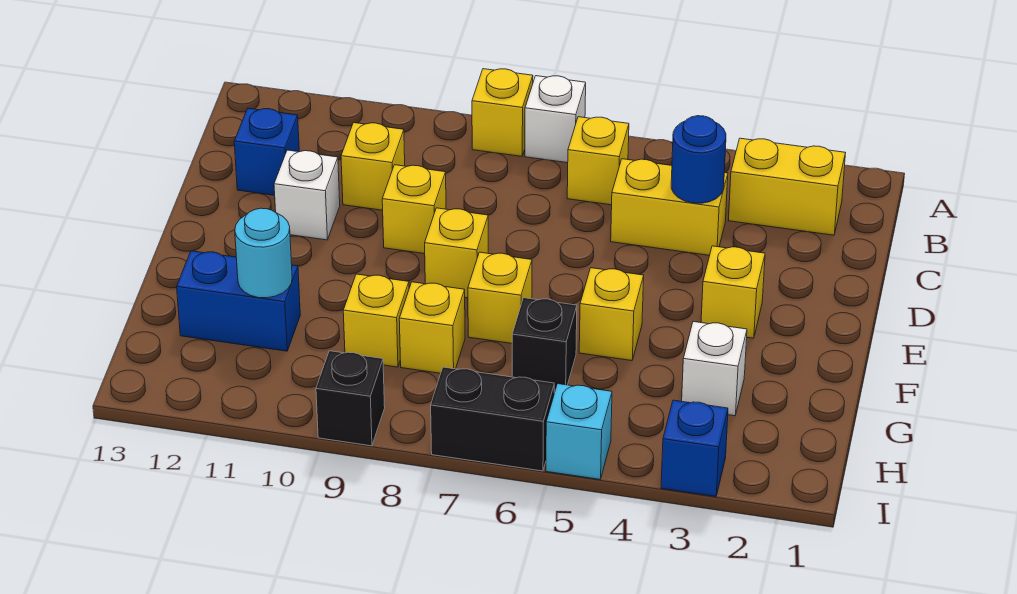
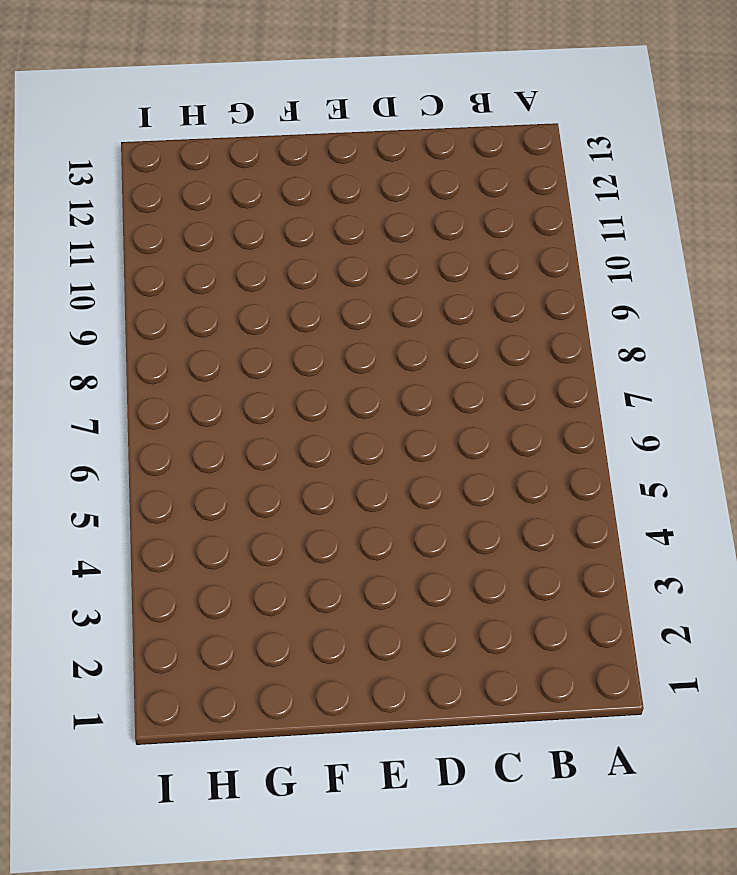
none -> white 1x1 brick [525,76,586,163]
none -> yellow 1x1 brick [472,69,533,156]
none -> yellow 1x2 brick [728,138,845,235]

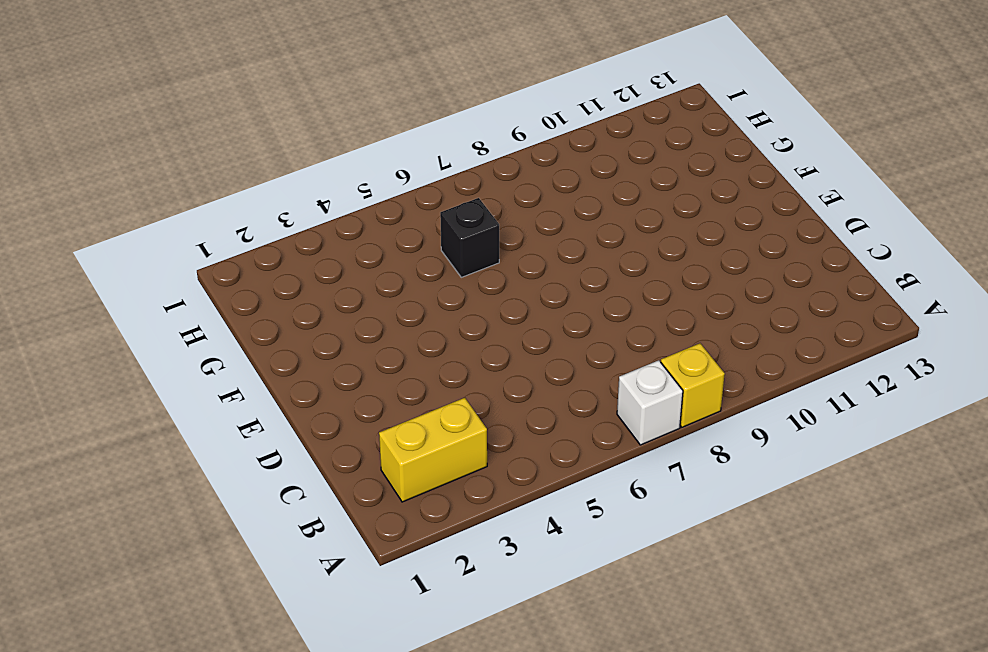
none -> yellow 1x1 brick [567,117,629,205]
none -> yellow 1x2 brick [611,159,728,255]
none -> yellow 1x1 brick [341,123,405,210]

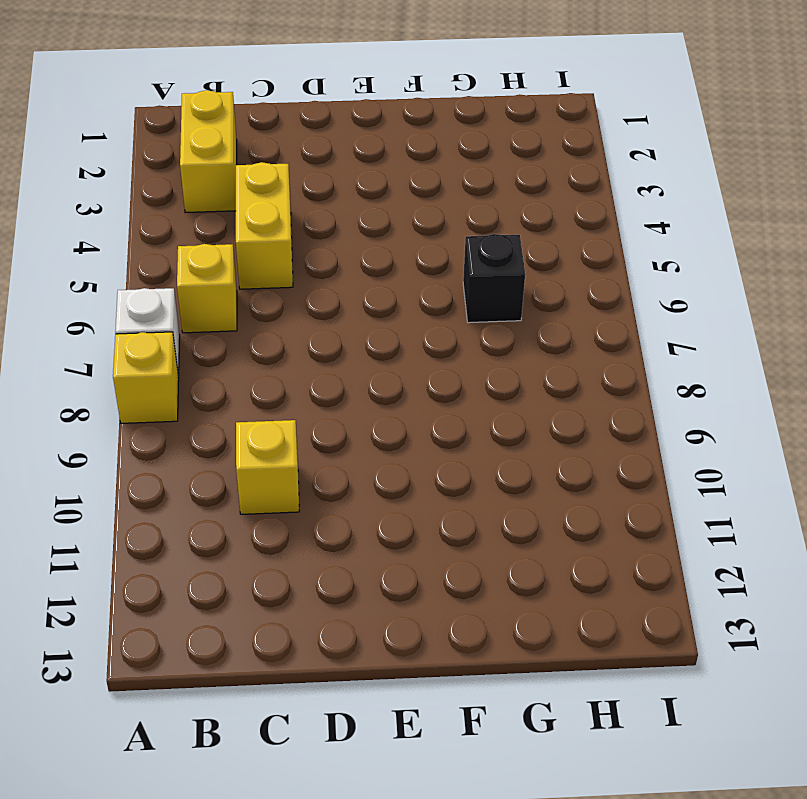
none -> blue 1x1 brick [234,108,299,195]
none -> yellow 1x1 brick [382,165,446,254]
none -> white 1x1 brick [274,150,340,240]

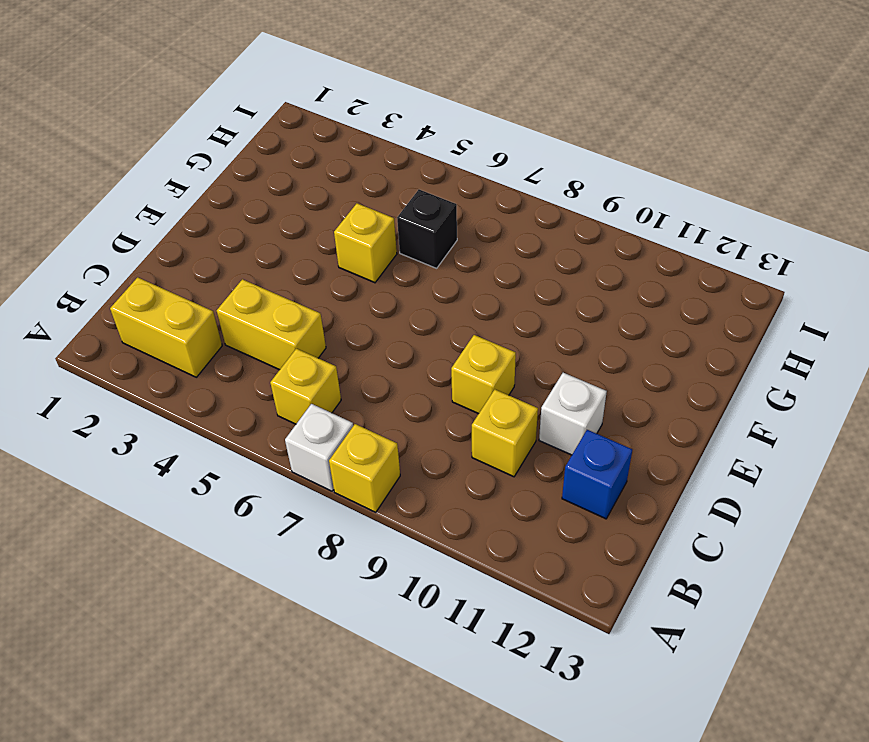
none -> yellow 1x1 brick [701,246,765,338]
none -> yellow 1x1 brick [425,208,488,298]
none -> yellow 1x1 brick [468,252,532,343]

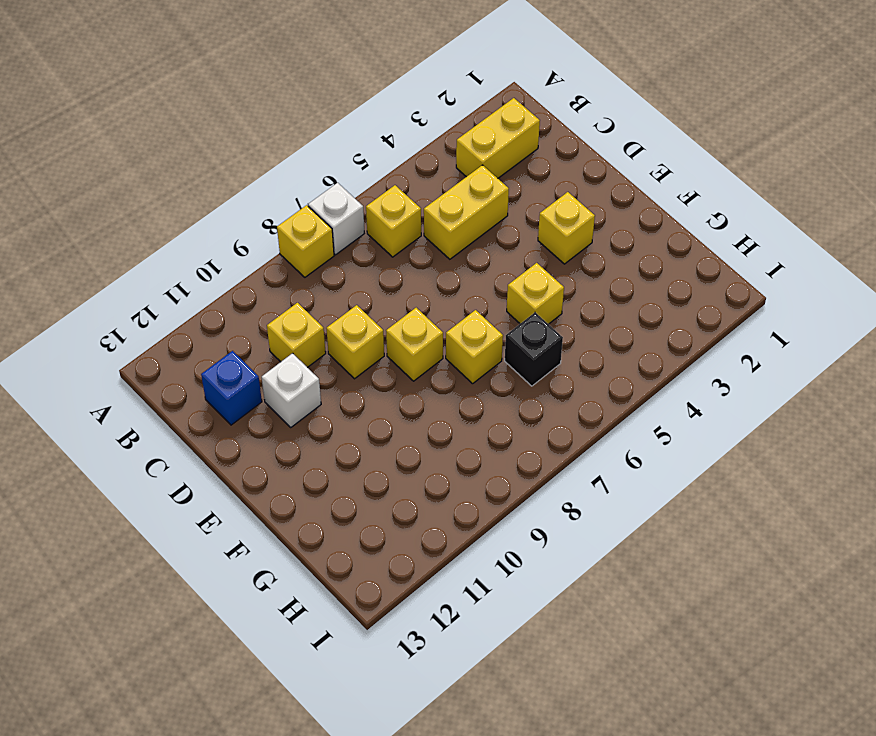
none -> white 1x1 brick [682,322,747,416]
none -> yellow 1x1 brick [399,282,465,373]
none -> yellow 1x1 brick [343,274,409,367]

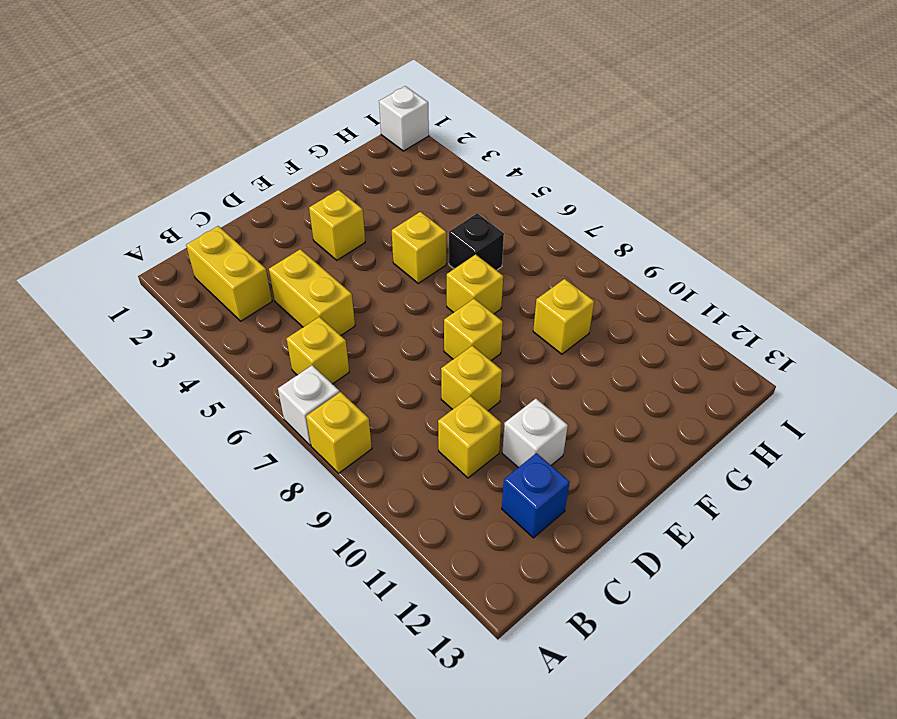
white 1x1 brick [379,86,429,151] -> white 1x1 brick moved to [682,322,747,416]
none -> yellow 1x1 brick [399,282,465,373]
none -> blue 1x2 brick [177,251,300,351]
none -> blue 1x1 brick [661,400,728,496]

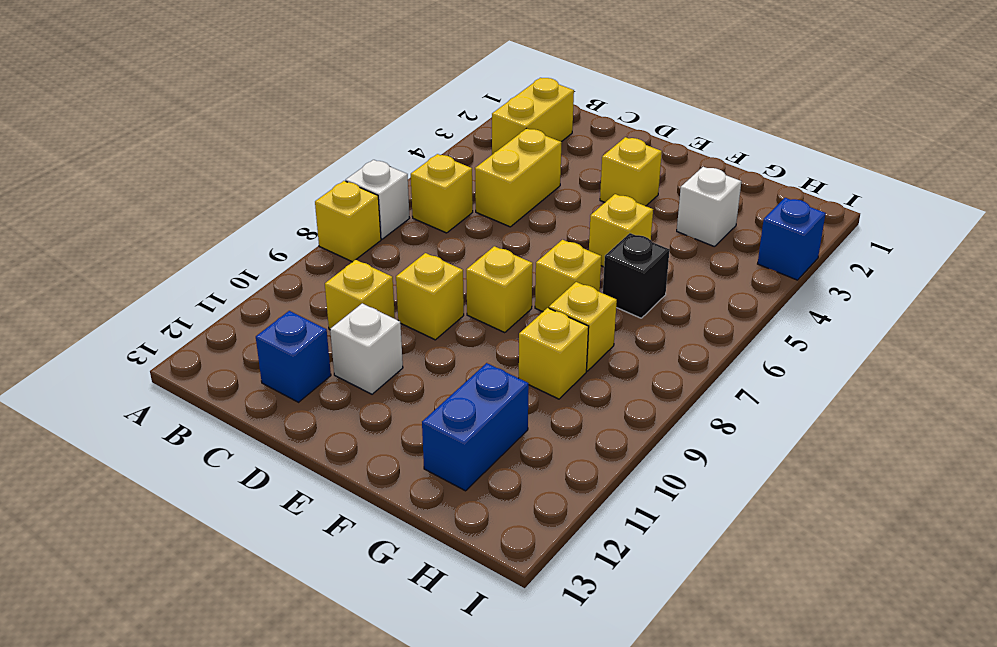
none -> cyan 1x1 brick [546,384,612,479]
none -> black 1x2 brick [431,367,554,471]
none -> black 1x1 brick [316,351,385,446]

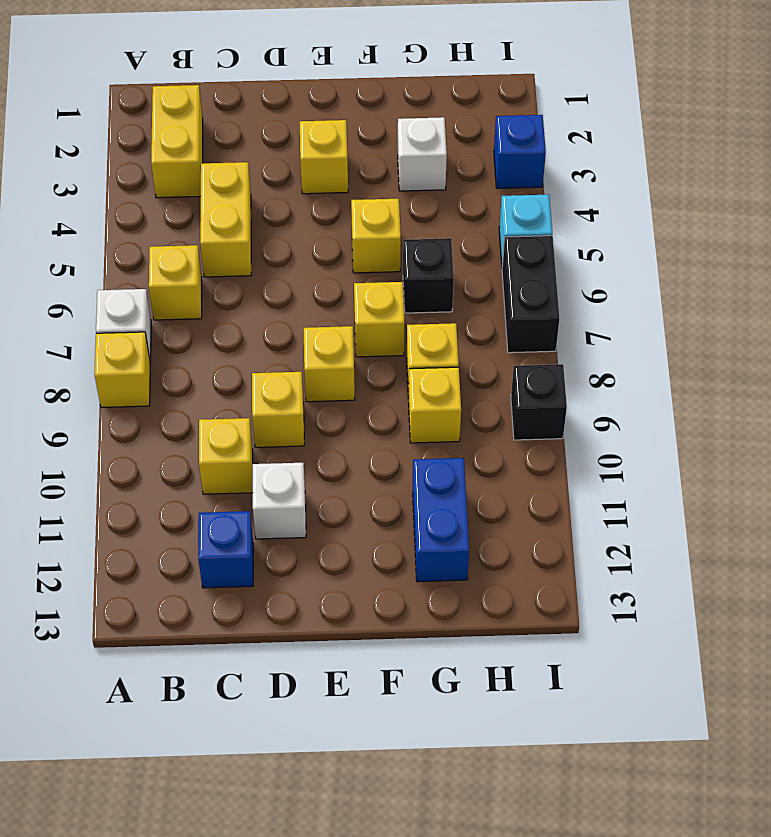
none -> blue 1x1 round brick [671,116,726,203]
none -> cyan 1x1 round brick [235,208,292,298]

